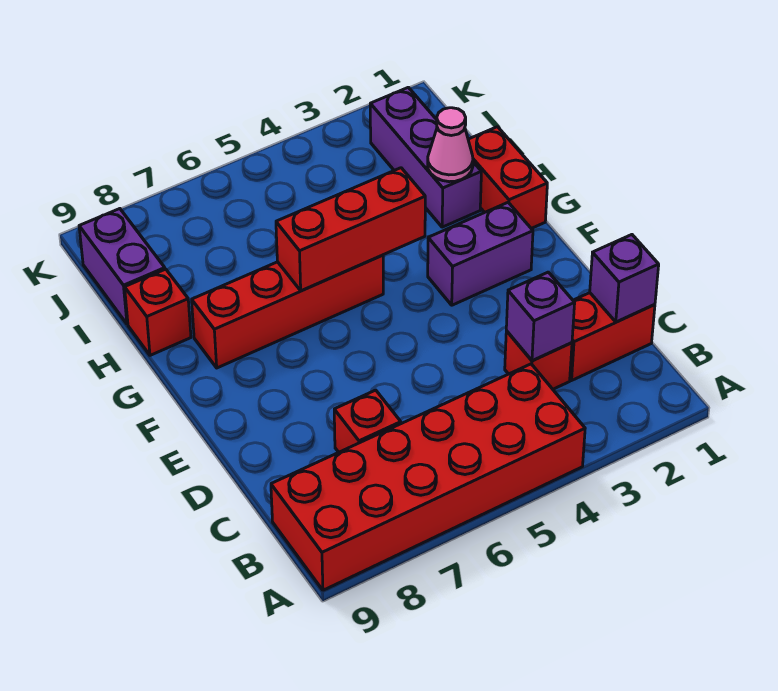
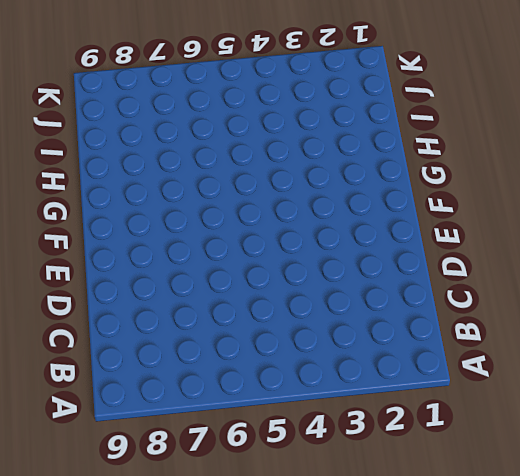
none -> red 2x6 brick [271,364,585,590]
none -> red 1x2 brick [570,293,655,380]
none -> red 1x1 brick [505,331,572,389]

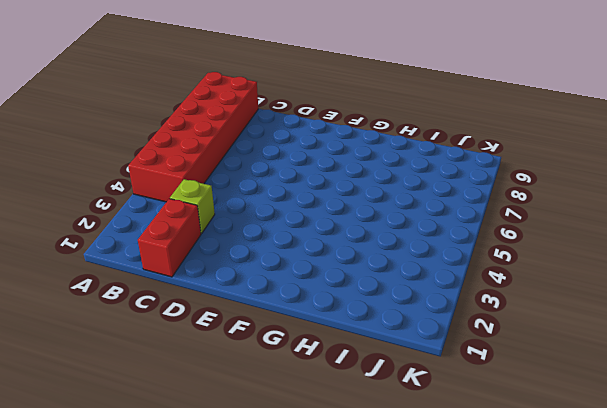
lime 1x1 brick [170,179,215,233] -> red 1x1 brick [505,331,572,389]
none -> red 1x1 brick [334,390,401,452]
none -> purple 1x2 brick [428,202,533,305]
none -> red 1x2 brick [468,127,547,228]

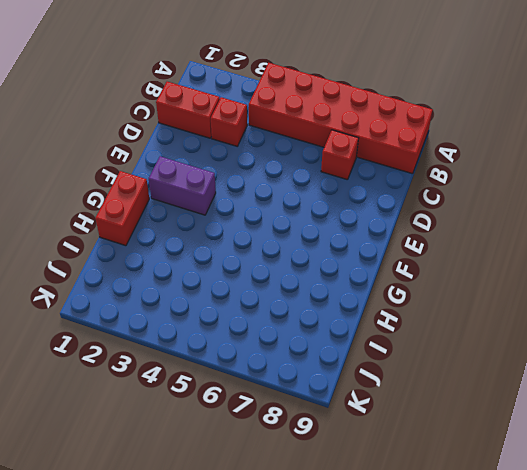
none -> red 1x4 brick [192,255,383,368]
none -> purple 1x3 brick [370,87,481,227]
none -> red 1x1 brick [125,269,191,355]

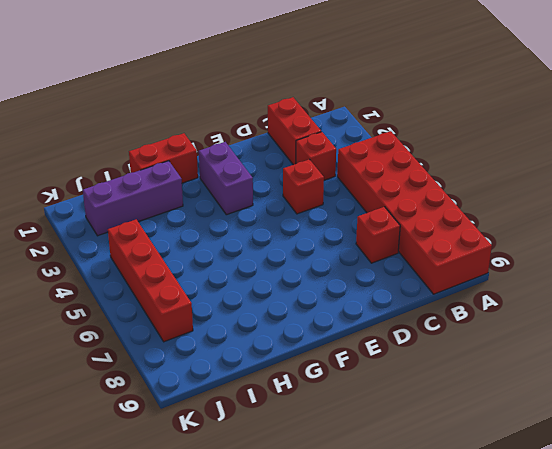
red 1x1 brick [283,159,324,214] -> red 1x1 brick moved to [125,269,191,355]
red 1x4 brick [108,219,193,342] -> red 1x4 brick moved to [192,255,383,368]
none -> purple 1x2 brick [79,209,165,324]
none -> purple 1x1 brick [590,235,659,322]
none -> purple 1x1 brick [506,272,575,361]

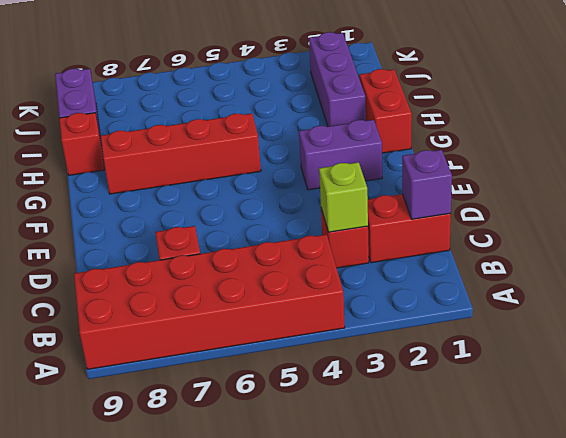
lime 1x1 brick [319,162,368,232] -> purple 1x1 brick [506,272,575,361]
none -> red 1x3 brick [276,168,425,291]
none -> pink 1x1 cone [428,108,473,182]

